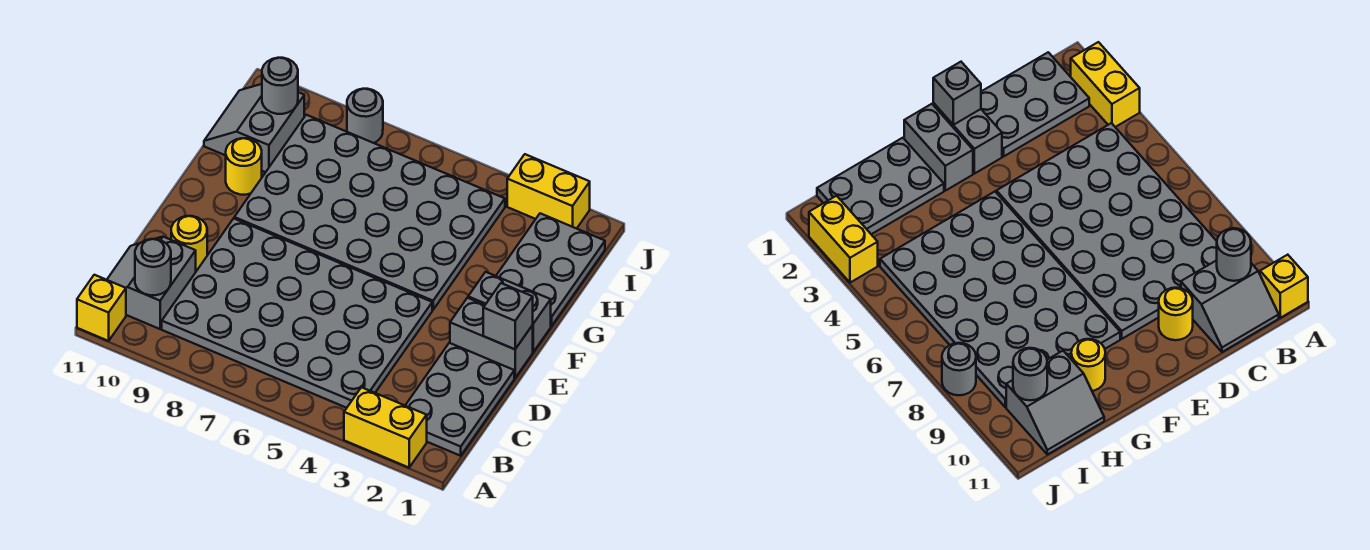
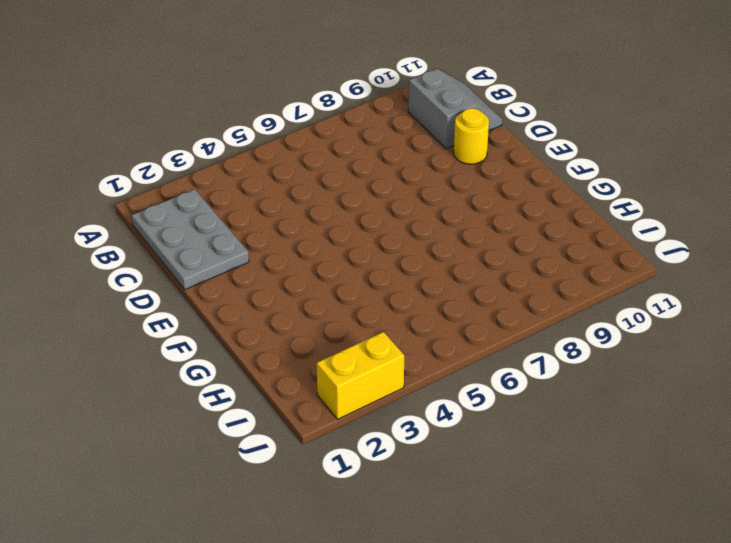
none -> yellow 1x2 brick [344,387,427,468]
none -> yellow 1x1 brick [77,275,126,341]
none -> grey 4x6 plate [162,218,432,408]

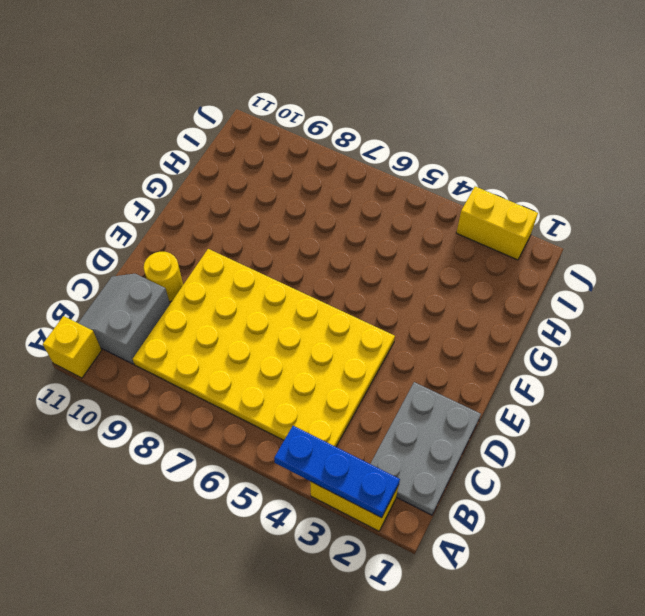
blue 1x3 plate [274,426,400,518] -> none
yellow 4x6 plate [133,249,395,447] -> grey 4x6 plate [162,218,432,408]
none -> grey 1x2 brick [450,298,533,378]
none -> grey 1x2 brick [468,272,551,352]
none -> grey 4x6 plate [234,115,505,310]

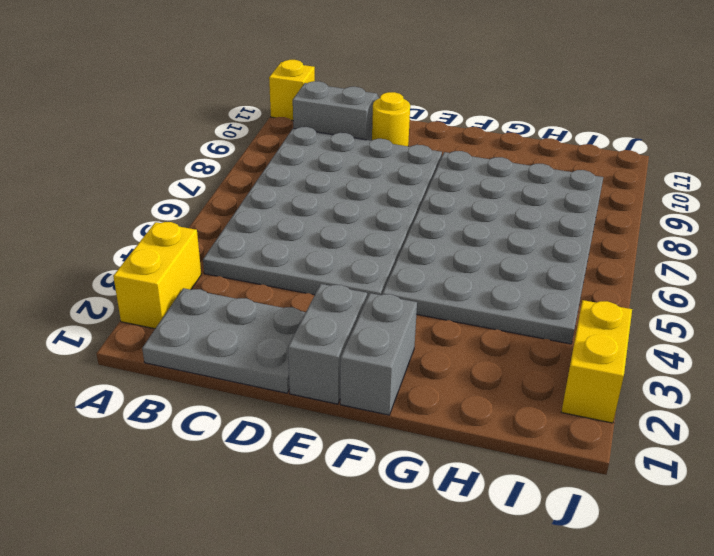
none -> grey 2x3 plate [496,213,605,326]
none -> yellow 1x1 round brick [226,138,262,195]
none -> grey 2x2 slope [204,84,304,172]

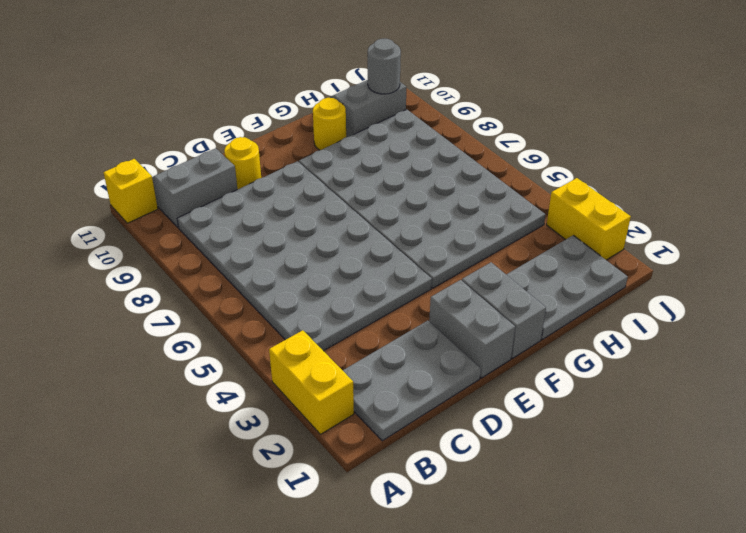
none -> grey 1x1 round brick [347,89,383,143]
none -> grey 1x1 round brick [135,239,171,295]
none -> grey 1x1 brick [483,283,533,349]

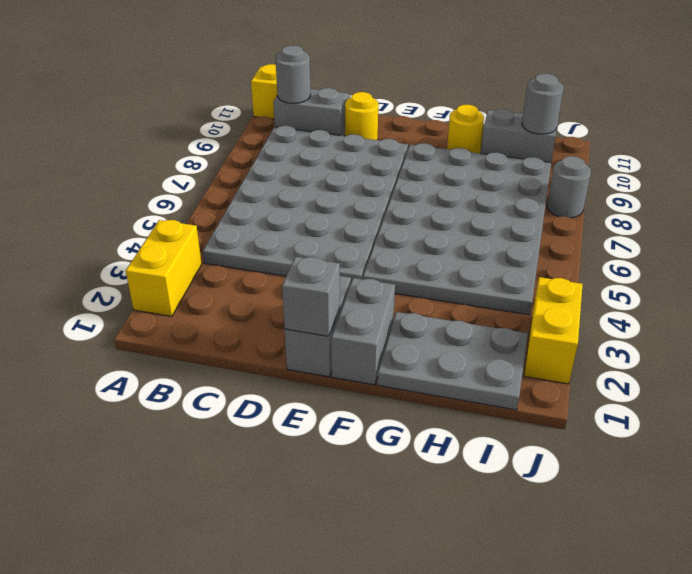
none -> grey 2x3 plate [405,343,514,456]

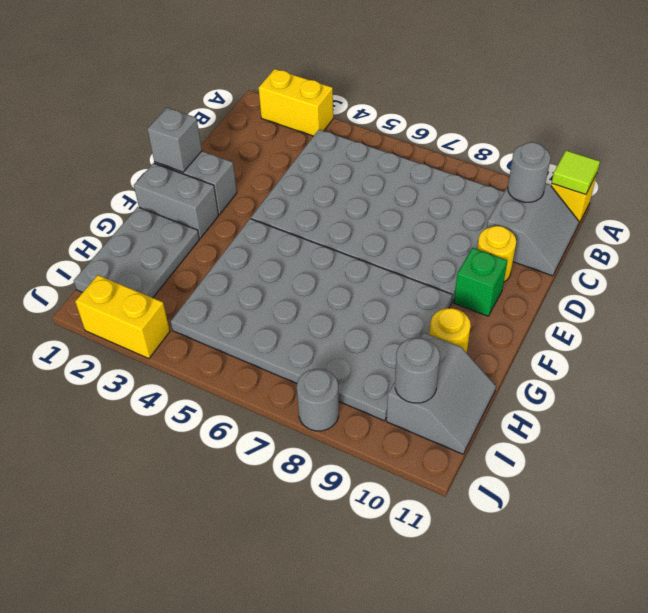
lime 1x1 tile [552,151,600,195] -> none
green 1x1 brick [454,248,507,316] -> none
none -> grey 2x3 plate [405,343,514,456]

